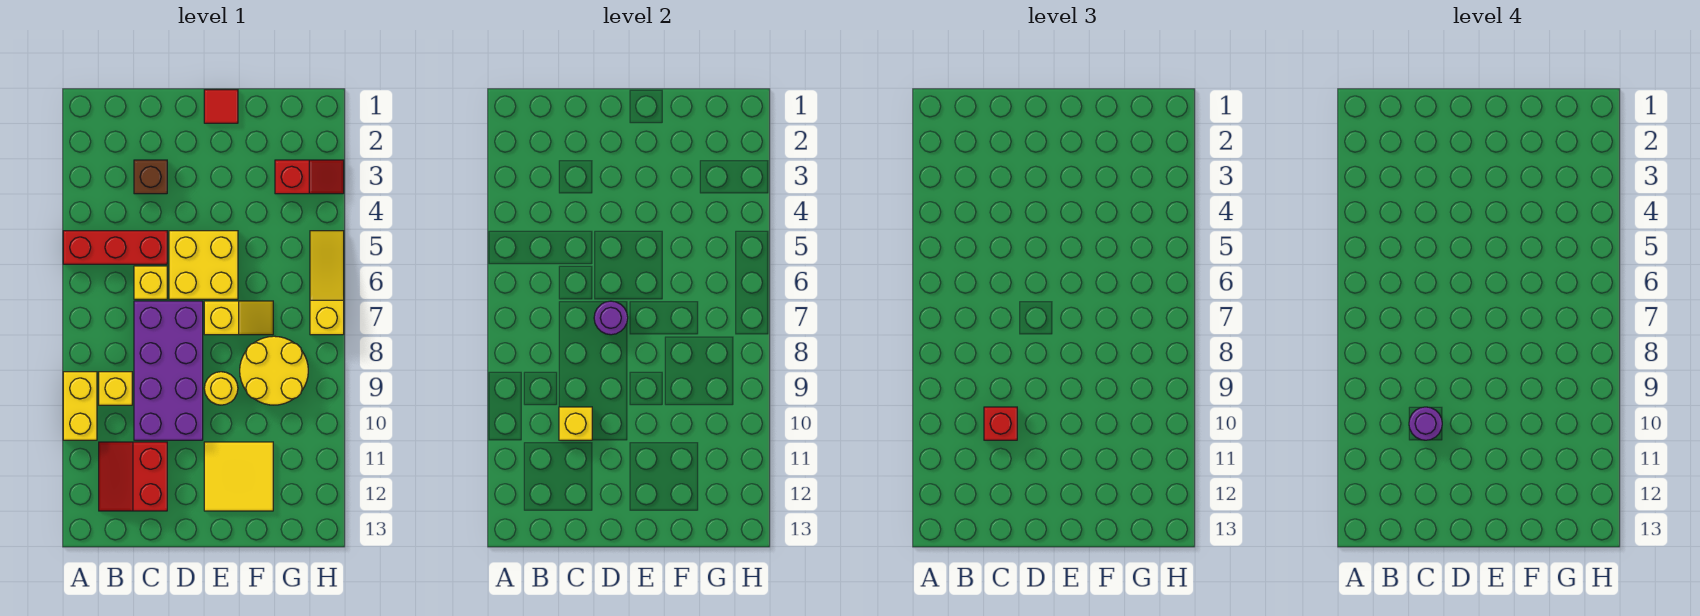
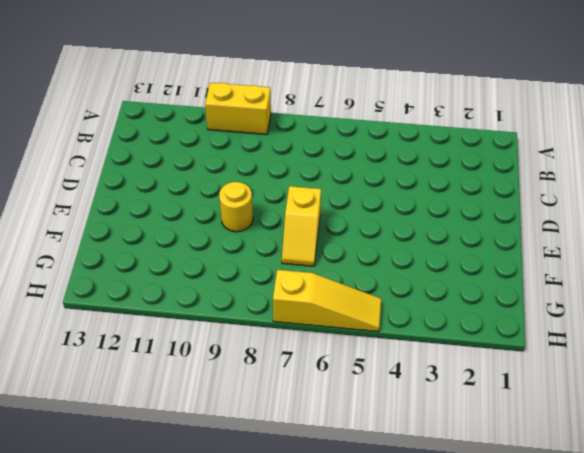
none -> red 1x3 brick [63,231,167,264]
none -> yellow 1x1 brick [99,372,132,405]
none -> red 2x2 slope [99,442,167,511]

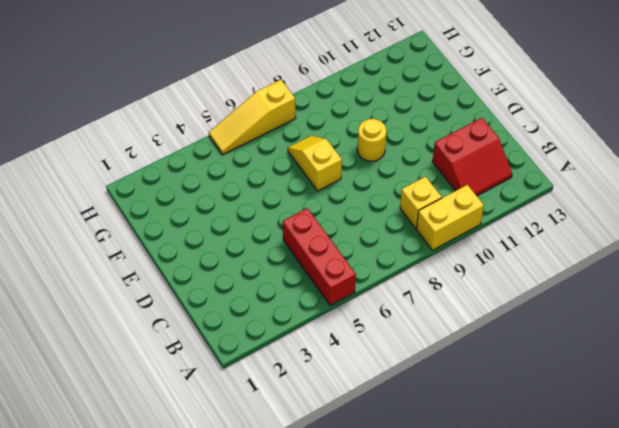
none -> brown 1x1 brick [134,160,167,194]
none -> yellow 1x1 brick [134,266,167,299]
none -> purple 2x4 brick [134,301,203,440]

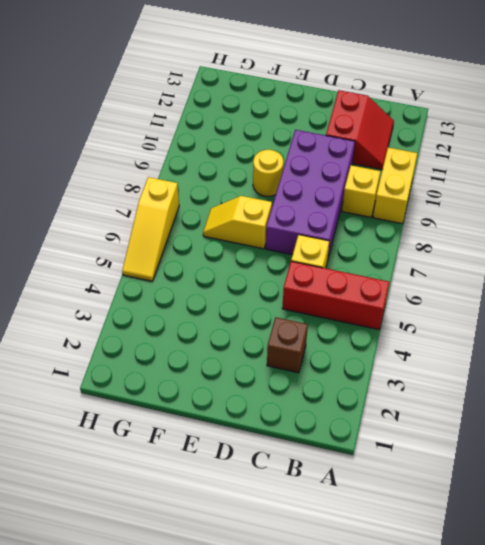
none -> yellow 2x2 brick [169,231,238,299]
none -> red 1x1 tile [204,90,238,123]
none -> yellow 2x2 tile [204,442,273,511]

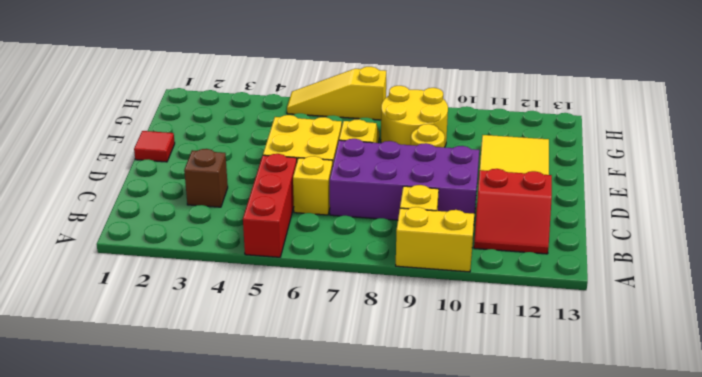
none -> red 1x2 slope [275,160,344,194]
none -> yellow 1x1 brick [559,407,592,440]
none -> purple 1x1 round brick [594,301,628,335]

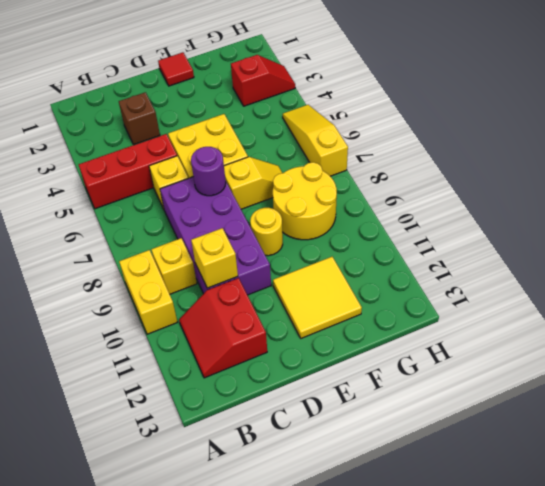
none -> red 1x1 brick [984,407,1017,440]
none -> purple 1x1 round brick [1409,407,1442,440]

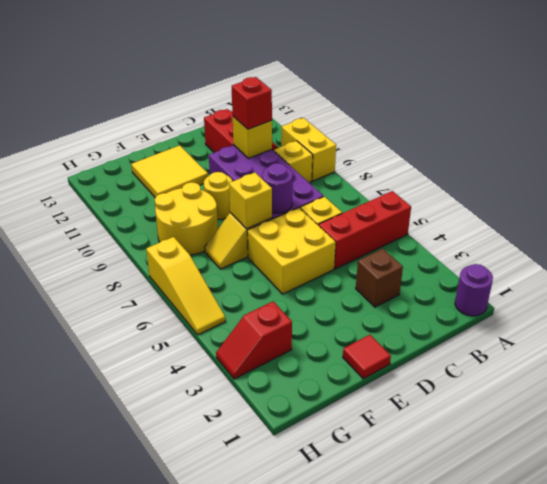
purple 1x1 round brick [455,264,493,316] -> purple 1x1 round brick moved to [1409,407,1442,440]
yellow 1x1 brick [229,173,272,229] -> none

